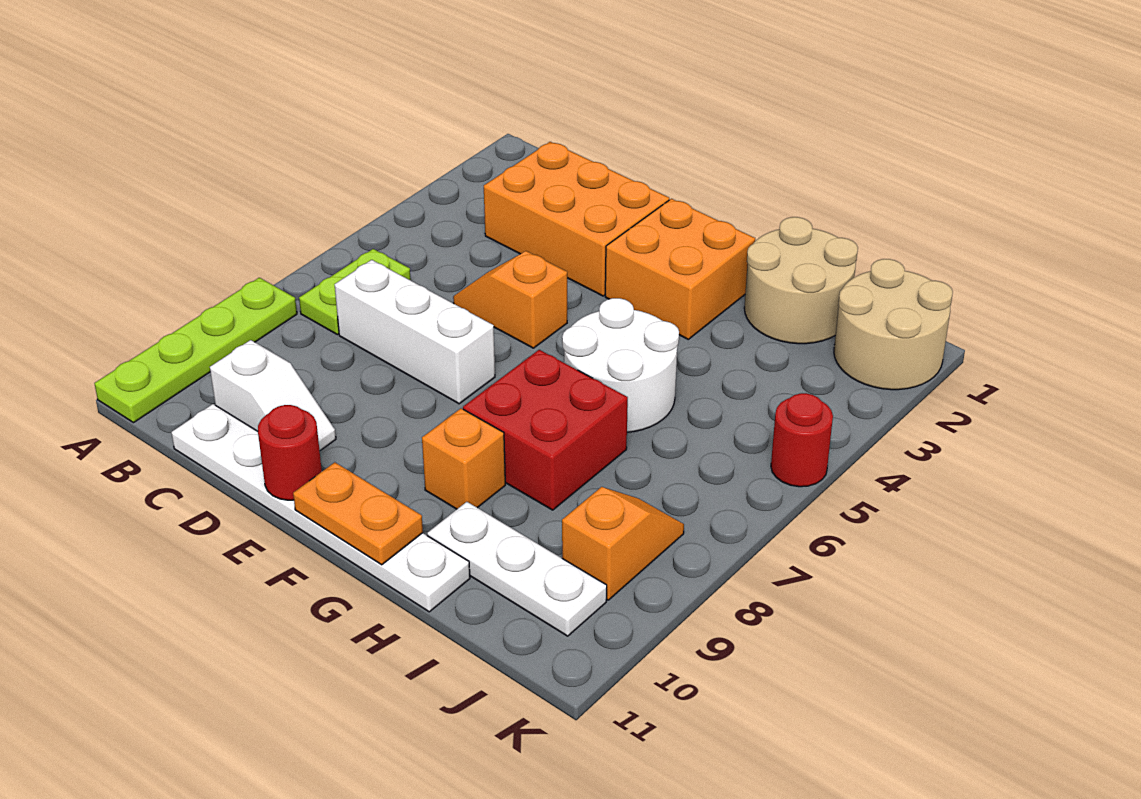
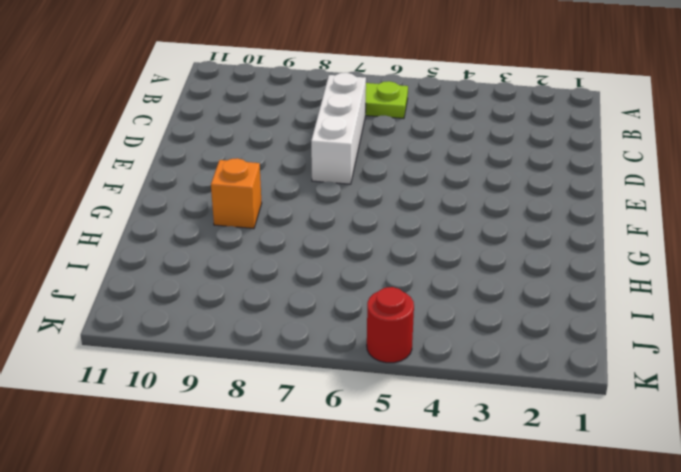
none -> lime 1x4 plate [94,278,297,423]
none -> orange 2x3 brick [484,142,669,296]
none -> white 1x2 slope [210,340,336,451]

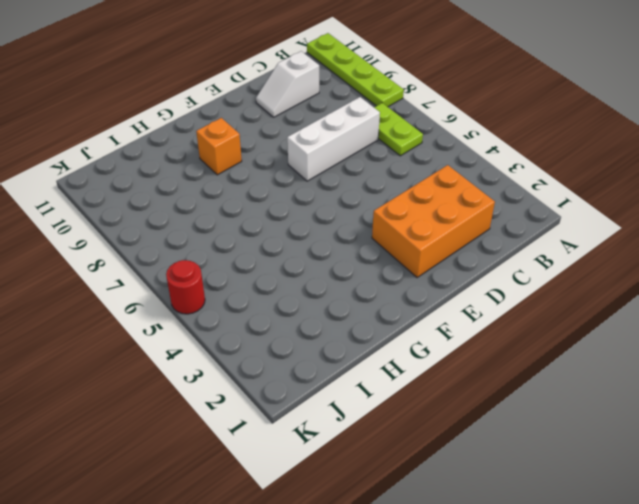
none -> white 1x6 plate [171,404,470,612]
none -> orange 1x2 slope [453,251,567,348]
none -> orange 2x2 brick [605,199,755,339]

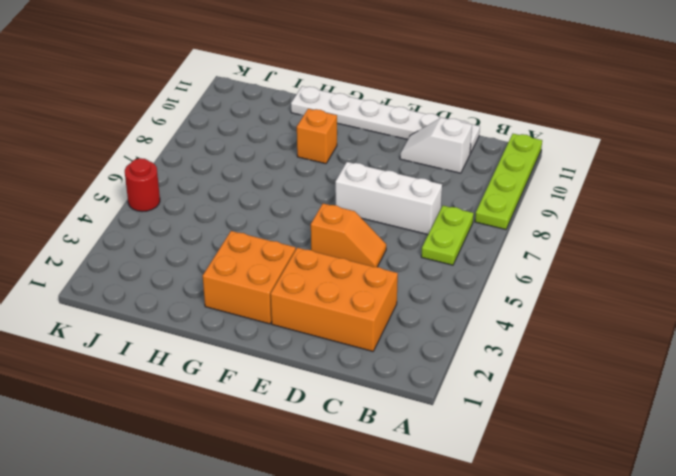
none -> white 2x2 round brick [562,298,679,432]
none -> red 2x2 brick [463,350,628,510]
none -> tan 2x2 round brick [744,217,858,344]

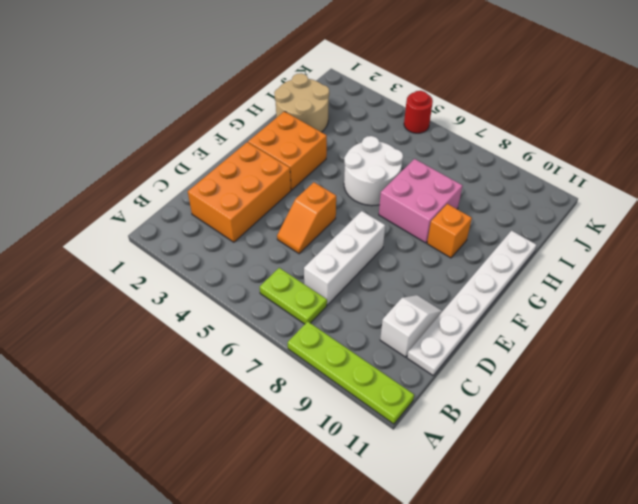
pink 2x2 brick [379,159,462,243] -> red 2x2 brick [463,350,628,510]
none -> white 1x3 plate [427,502,607,636]
none -> tan 2x2 round brick [834,259,953,390]
none -> orange 1x2 slope [562,487,684,600]

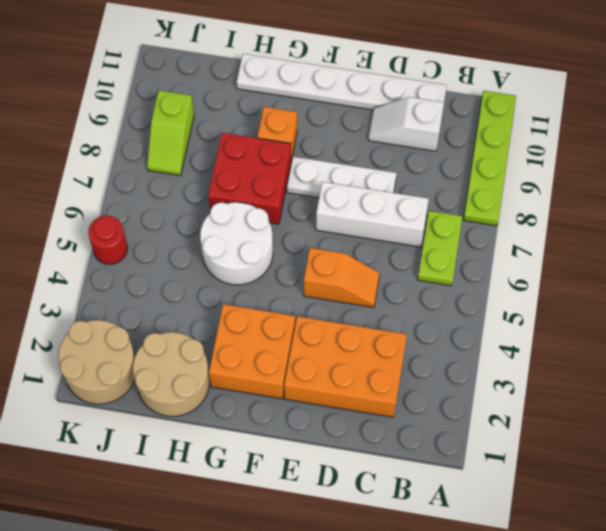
white 1x3 plate [287,157,396,198] -> white 1x3 plate moved to [427,502,607,636]
lime 1x2 slope [147,91,194,176] -> orange 1x2 slope [562,487,684,600]
none -> red 1x1 round brick [258,405,322,500]
none -> orange 1x2 plate [293,462,423,565]

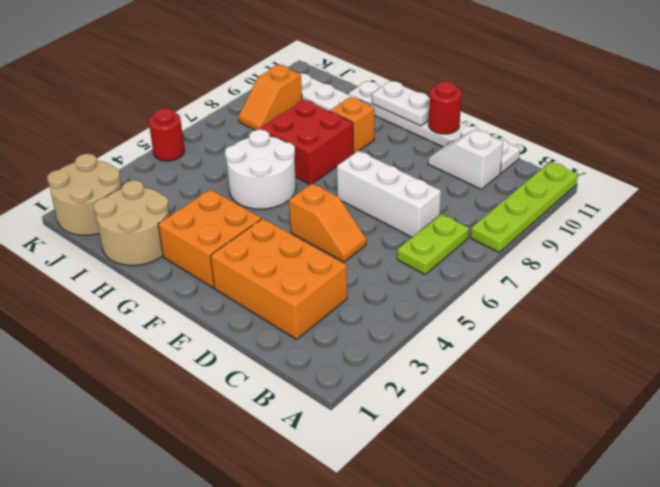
white 1x2 plate [372,81,430,126] -> orange 1x2 plate [293,462,423,565]

